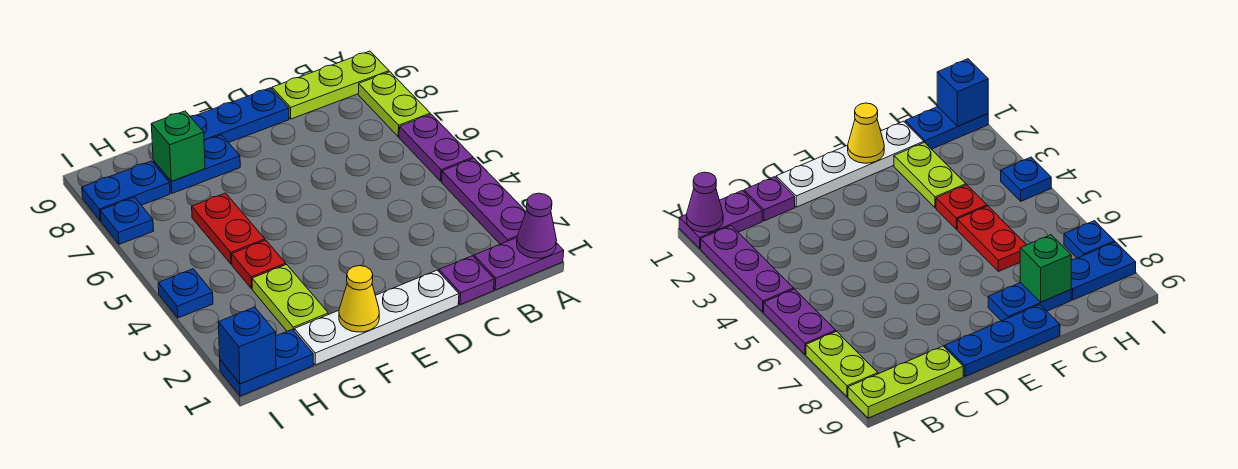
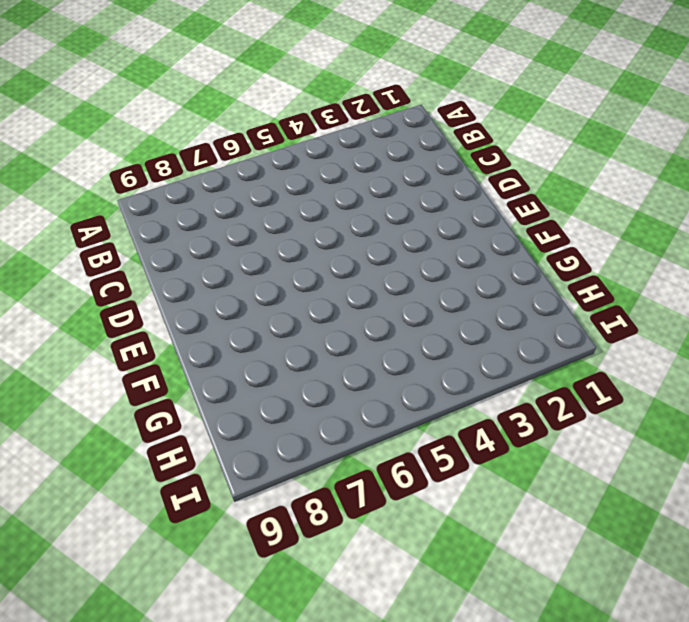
none -> purple 1x2 plate [474,238,564,290]
none -> purple 1x3 plate [442,158,526,244]
none -> purple 1x2 plate [399,114,473,181]

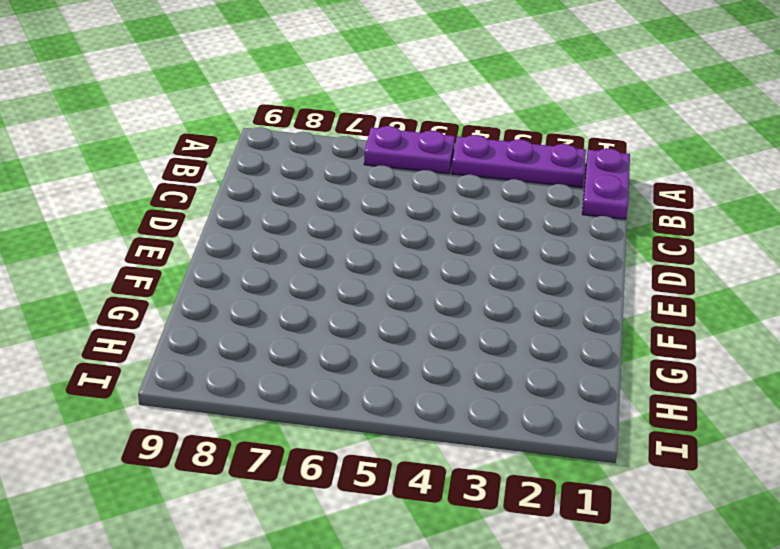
none -> lime 1x2 plate [358,72,430,137]
none -> lime 1x3 plate [272,51,389,119]
none -> purple 1x1 plate [439,256,494,305]

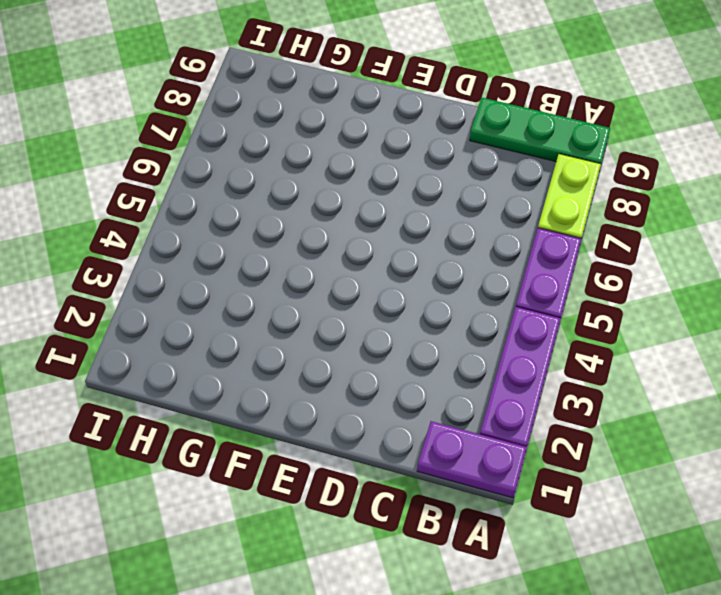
green 1x3 plate [470,98,610,164] -> lime 1x3 plate [272,51,389,119]
none -> purple 1x1 plate [439,256,494,305]
none -> white 1x4 plate [294,270,459,365]
none -> blue 1x3 plate [190,88,289,143]

